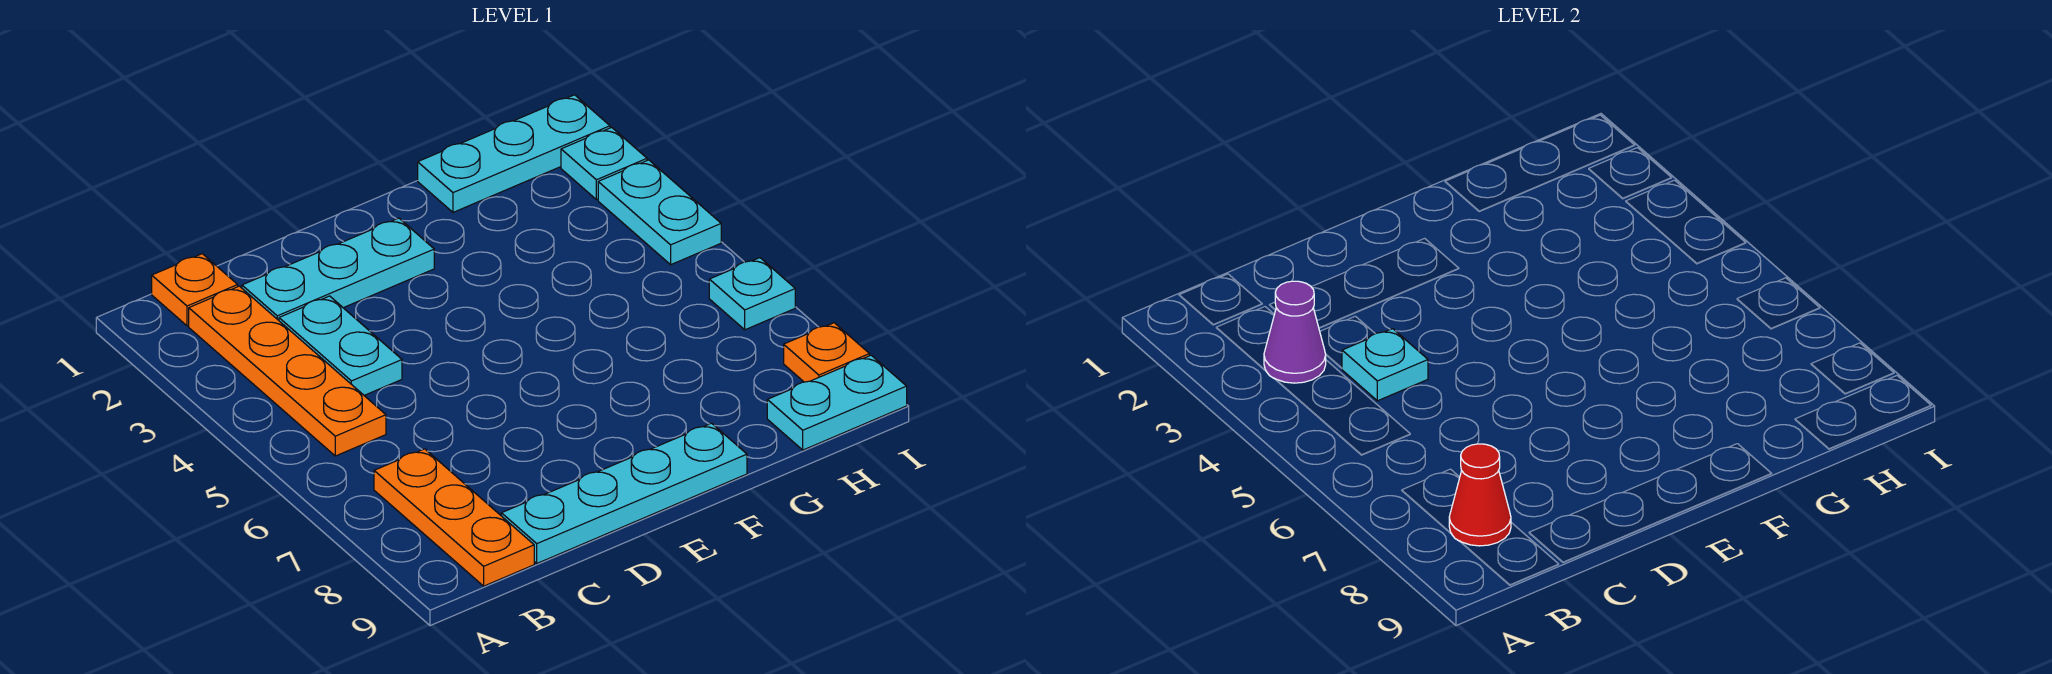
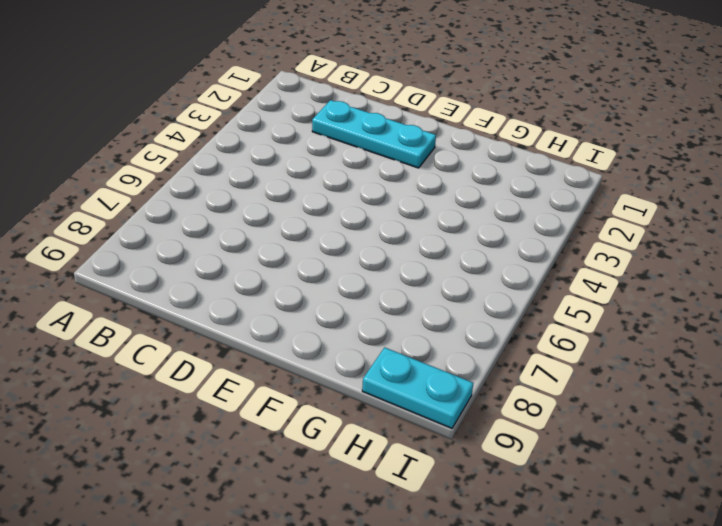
none -> orange 1x1 plate [152,254,238,326]
none -> orange 1x4 plate [189,286,386,456]
none -> orange 1x3 plate [374,449,534,586]

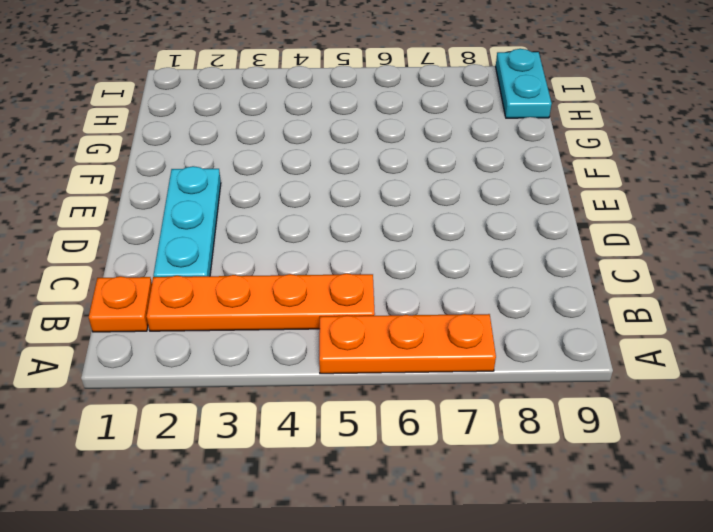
orange 1x3 plate [319,314,496,374] -> orange 1x3 plate moved to [374,449,534,586]
none -> cyan 1x2 plate [279,296,402,395]
none -> cyan 1x4 plate [501,423,747,563]
none -> cyan 1x3 plate [418,95,610,212]

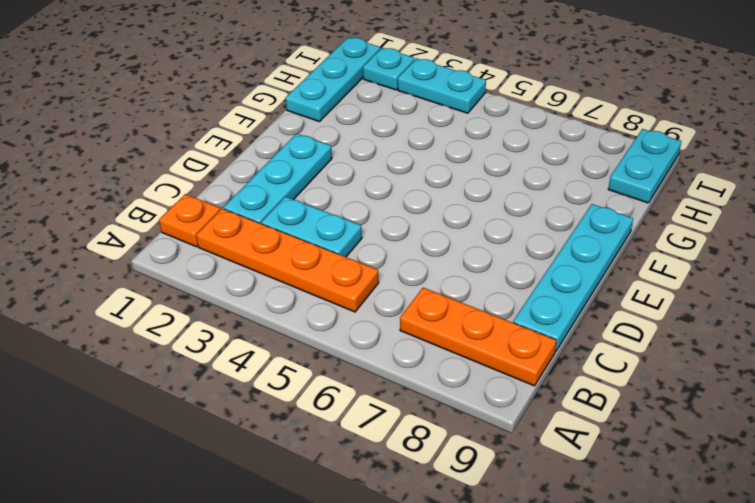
none -> cyan 1x1 plate [709,258,795,330]
none -> orange 1x1 plate [784,323,869,382]
none -> purple 1x1 cone [1264,281,1326,383]

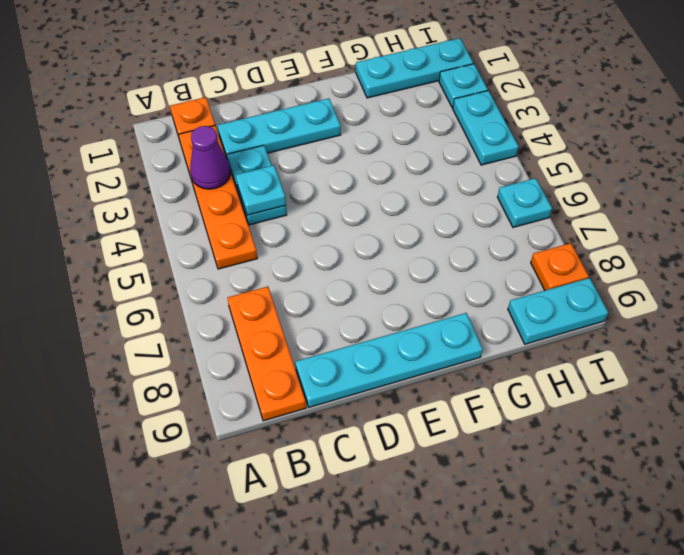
none -> red 1x1 cone [1449,444,1511,546]

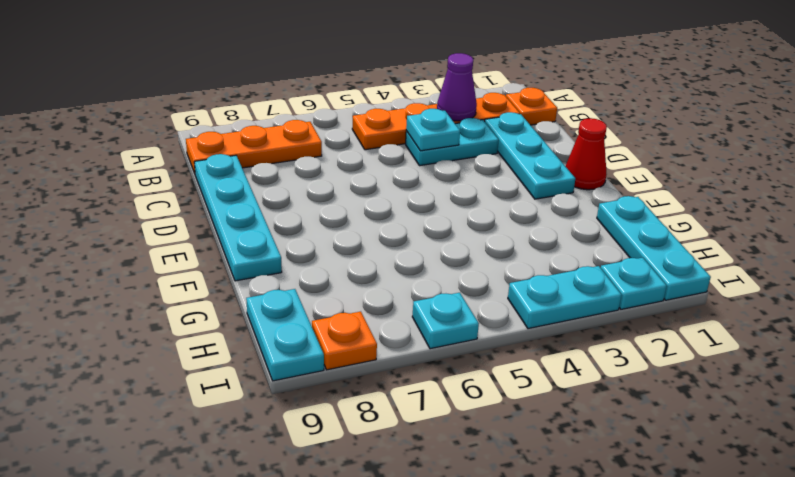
red 1x1 cone [566,118,607,190] -> red 1x1 cone moved to [1449,444,1511,546]

